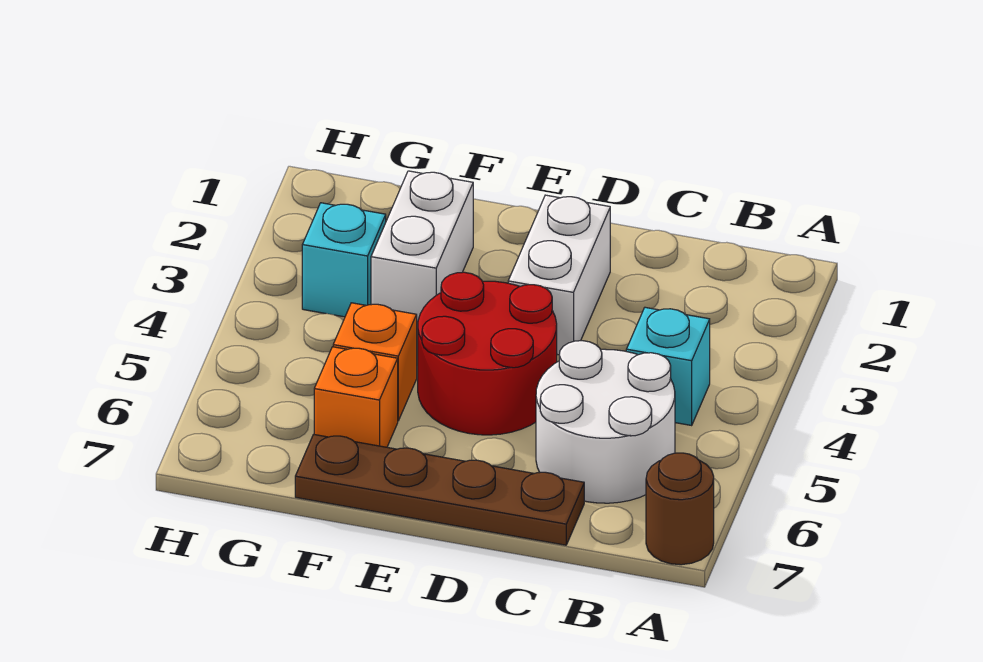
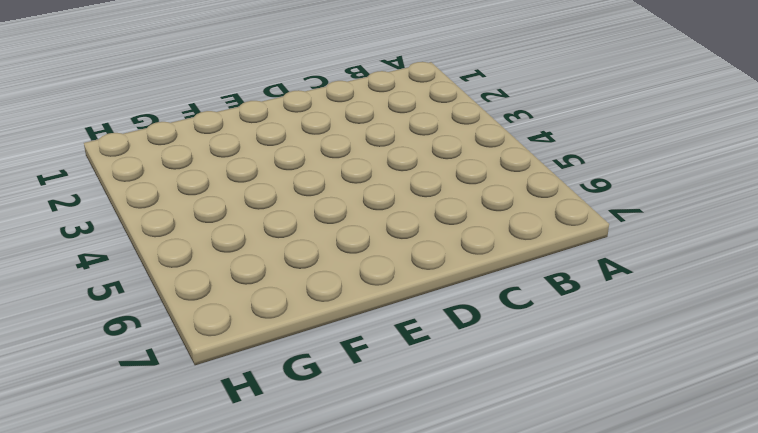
none -> brown 1x1 round brick [646,453,714,565]
none -> cyan 1x1 brick [626,307,710,425]

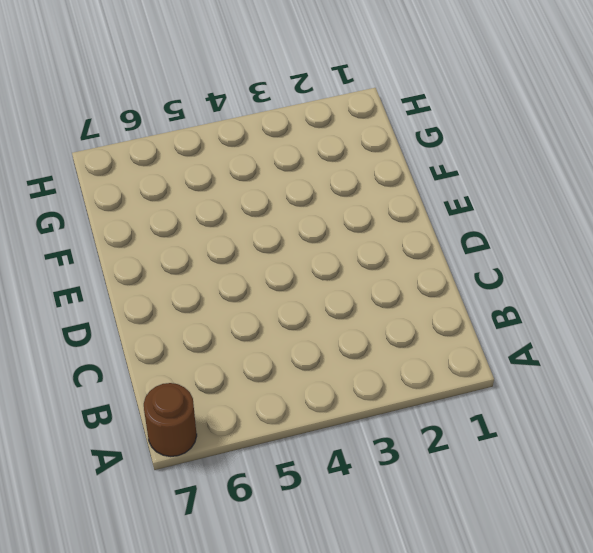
none -> cyan 1x1 brick [626,307,710,425]
none -> white 2x2 round brick [536,341,675,503]

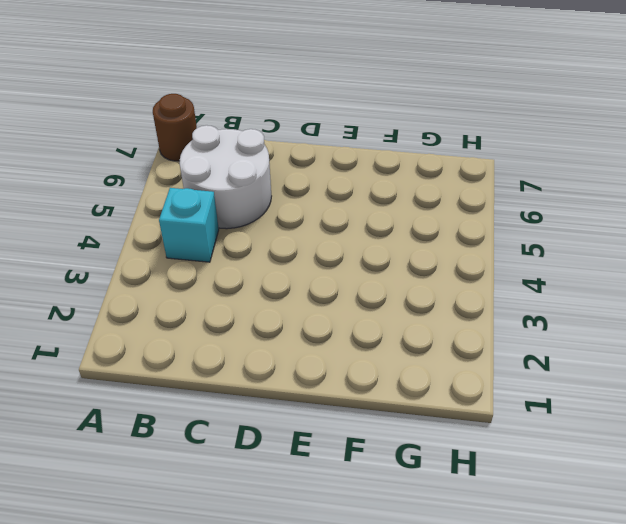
none -> brown 1x4 plate [295,434,584,545]
none -> white 1x2 brick [508,195,610,355]

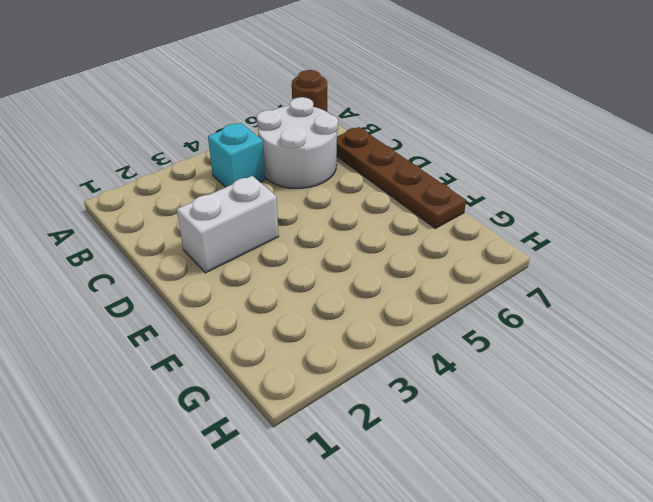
none -> red 2x2 round brick [418,272,557,435]
none -> white 1x2 brick [371,171,473,330]

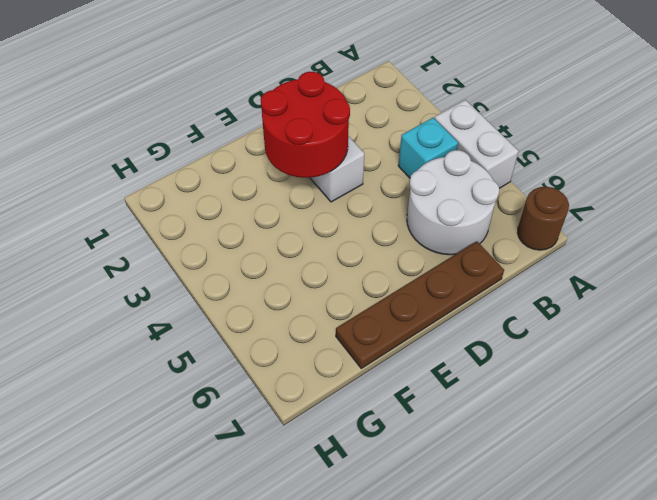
white 1x2 brick [434,100,519,188] -> white 1x2 brick moved to [371,171,473,330]
red 2x2 round brick [261,72,350,178] -> red 2x2 round brick moved to [418,272,557,435]
none -> orange 1x1 brick [333,303,417,421]
none -> orange 1x1 brick [314,347,398,447]

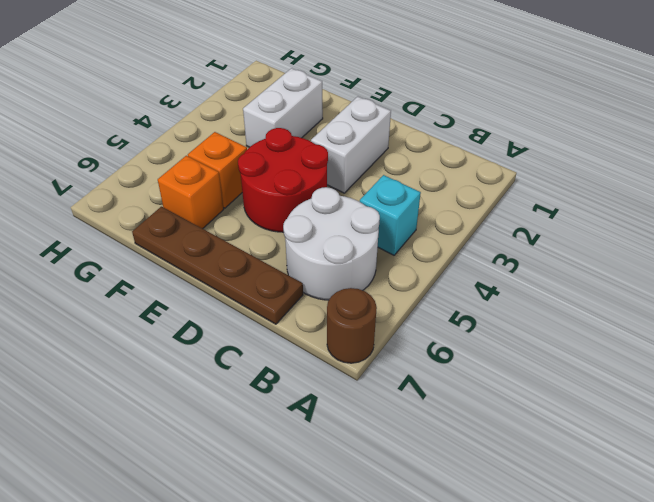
none -> cyan 1x1 brick [302,203,386,317]

